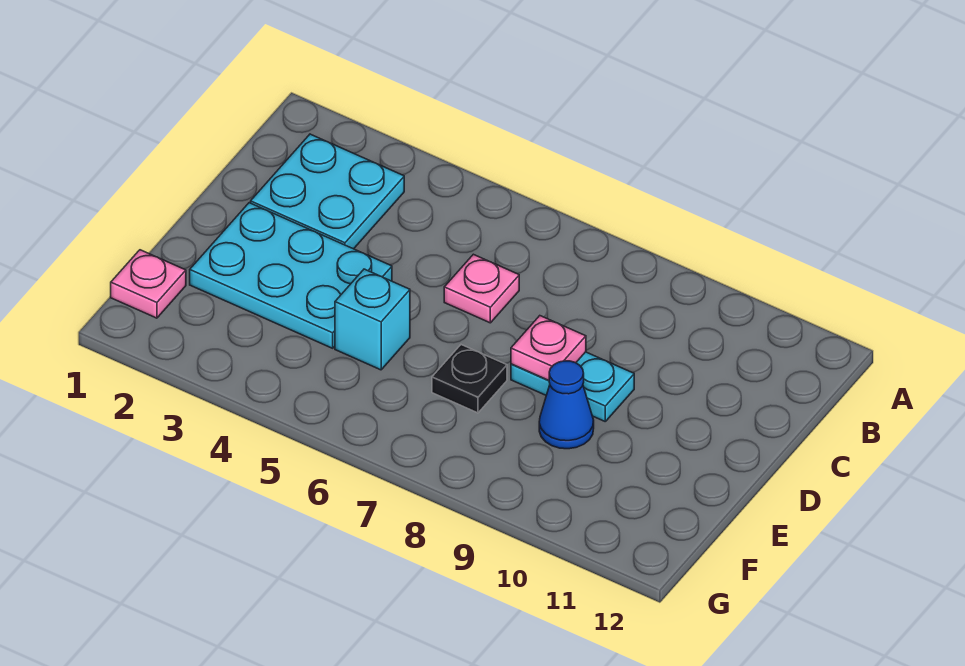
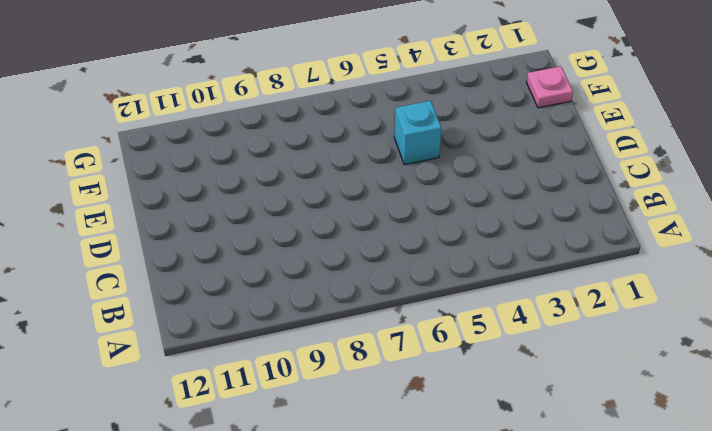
none -> cyan 2x2 plate [251,134,404,249]
none -> pink 1x1 plate [444,254,519,323]

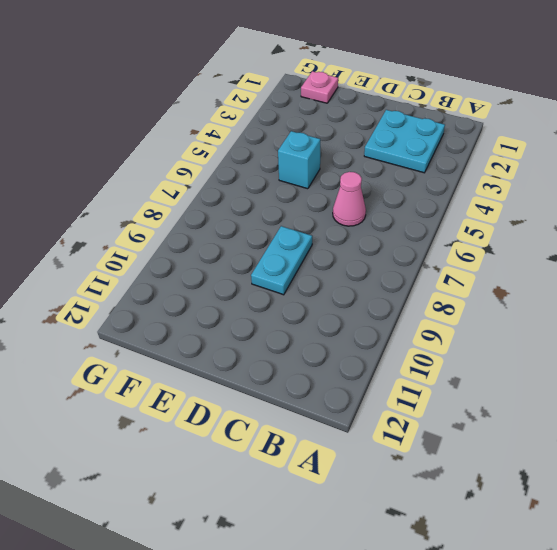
pink 1x1 cone [333,172,366,226] -> pink 1x1 plate [444,254,519,323]
none -> cyan 2x3 plate [190,203,392,348]
none -> black 1x1 plate [432,345,507,413]

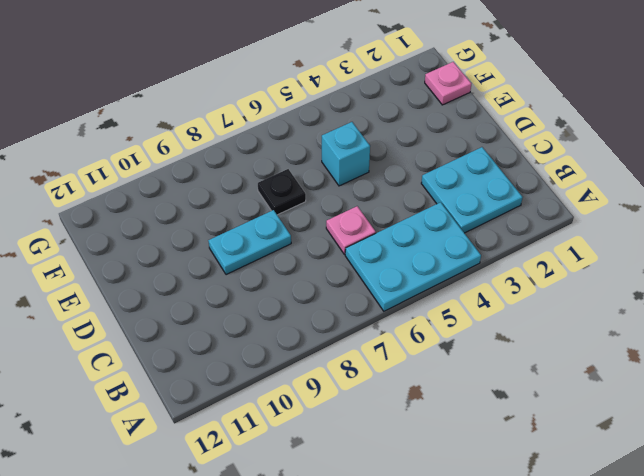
cyan 2x3 plate [345,202,481,311] -> cyan 2x3 plate moved to [190,203,392,348]
none -> blue 1x1 cone [539,361,594,449]
none -> pink 1x1 plate [511,316,586,380]

